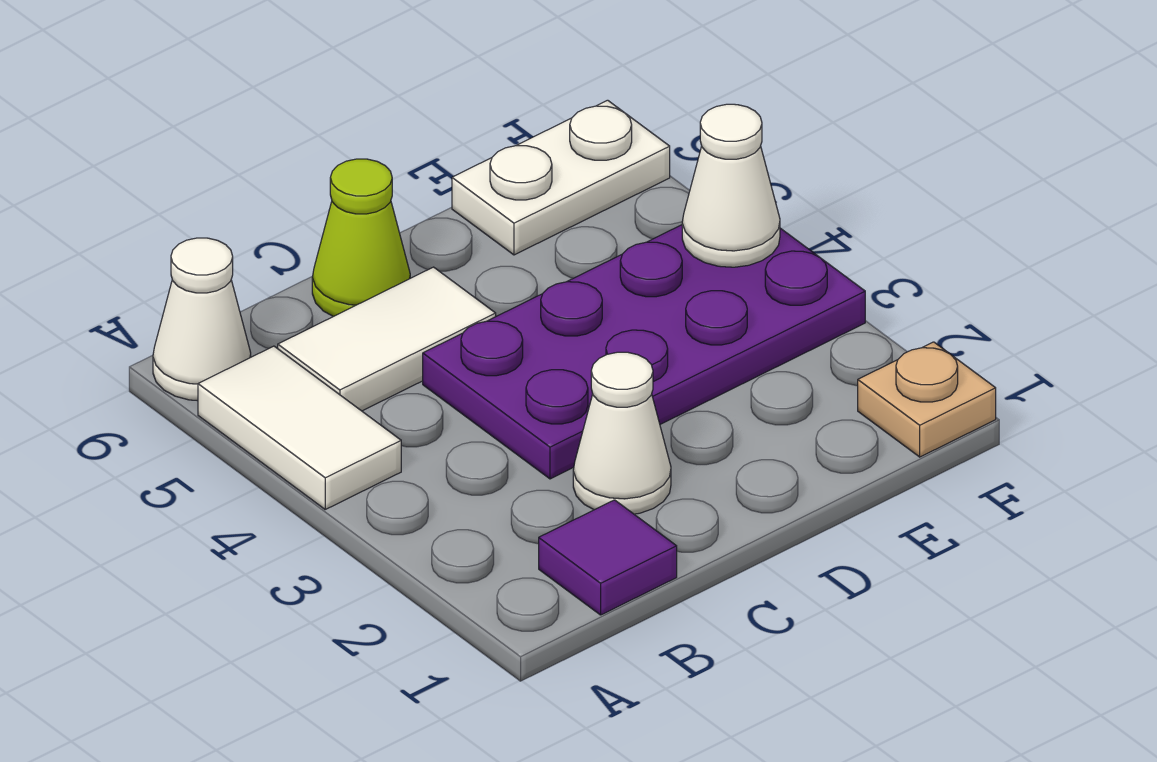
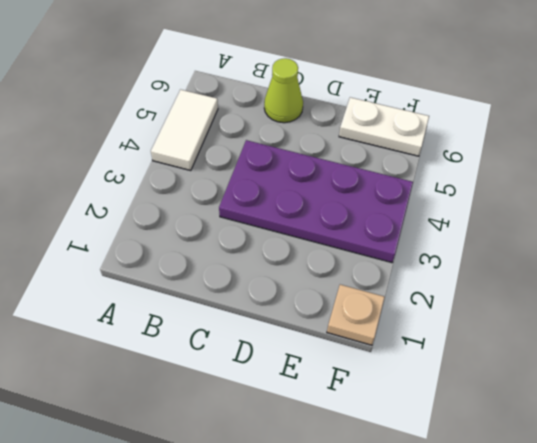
none -> white 1x1 cone [153,238,251,401]
none -> purple 1x1 tile [539,500,677,615]

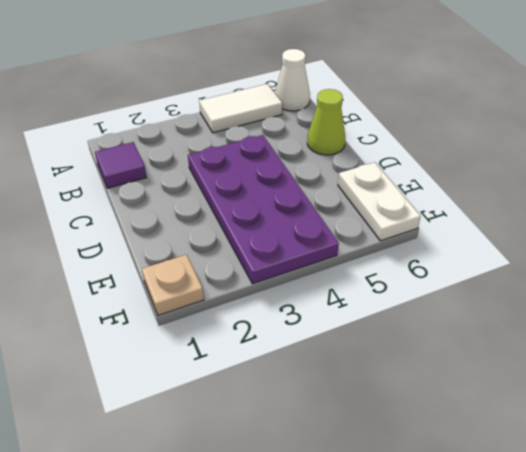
none -> white 1x2 tile [278,267,496,411]
none -> white 1x1 cone [573,352,671,514]

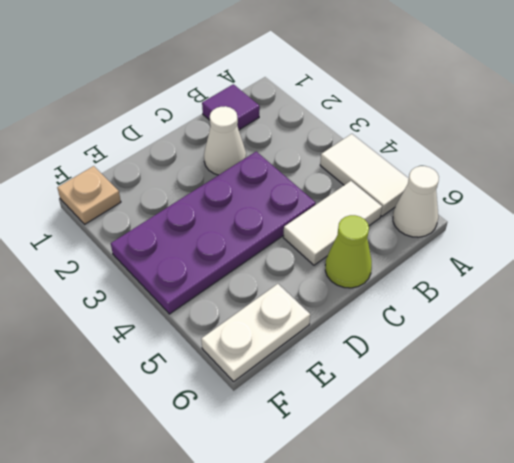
none -> white 1x1 cone [682,104,780,267]

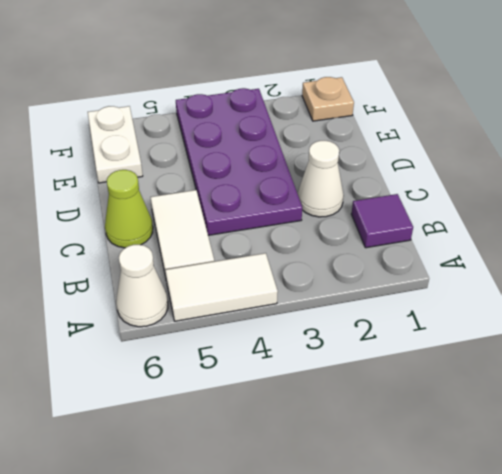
none -> white 1x1 cone [682,104,780,267]

